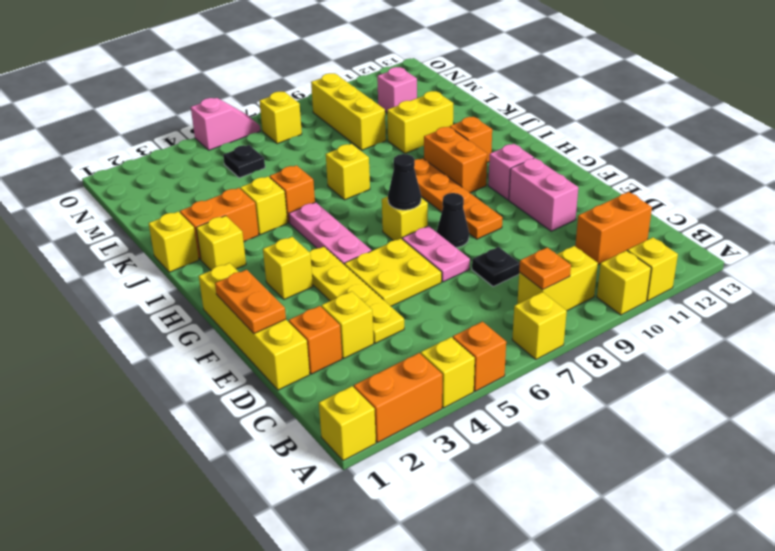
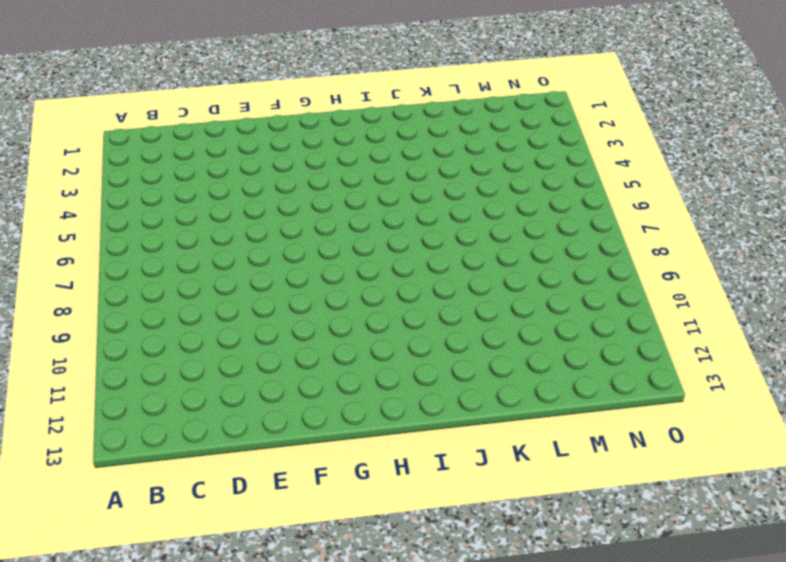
none -> yellow 1x1 brick [319,386,376,461]
none -> orange 1x2 brick [354,353,442,442]
none -> yellow 1x1 brick [421,337,475,408]
none -> orange 1x1 brick [453,322,506,391]

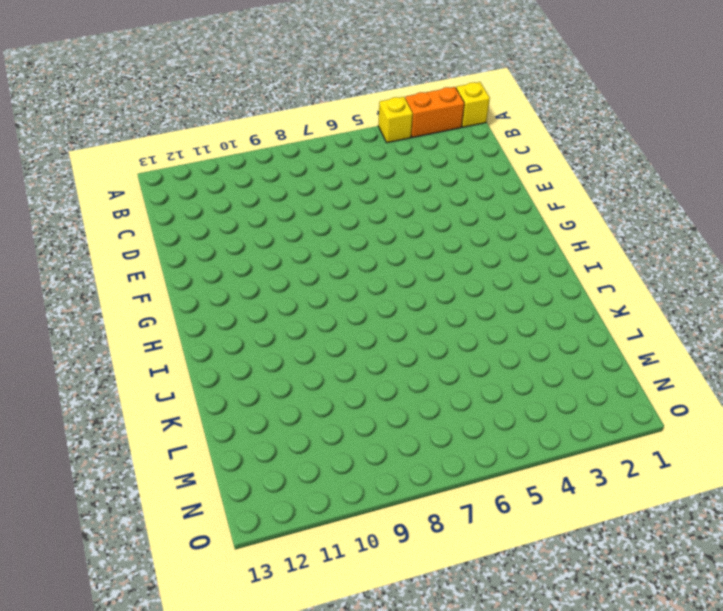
none -> orange 1x1 brick [453,322,506,391]
none -> yellow 1x1 brick [512,292,567,359]
none -> yellow 1x1 brick [597,250,651,315]
none -> yellow 1x1 brick [628,237,678,301]

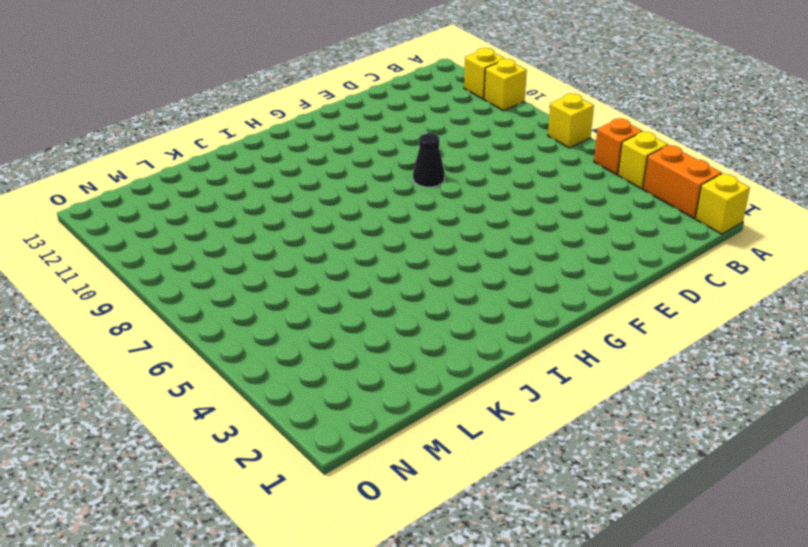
none -> yellow 1x2 brick [517,246,598,311]
none -> orange 1x2 brick [575,192,652,265]
none -> yellow 1x4 brick [199,263,310,390]
none -> orange 1x1 brick [289,306,342,374]

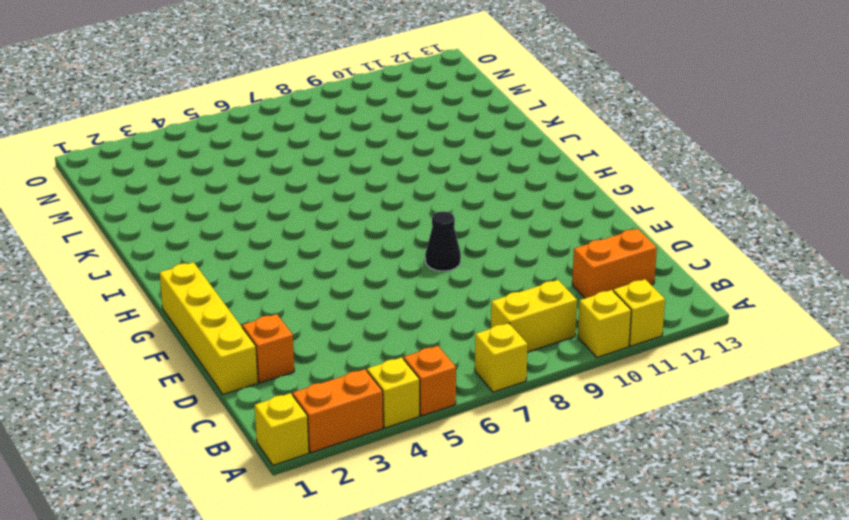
none -> yellow 1x1 brick [321,291,374,358]
none -> yellow 1x4 plate [310,247,404,343]
none -> black 1x1 plate [472,247,520,287]
none -> yellow 2x2 plate [344,238,442,306]

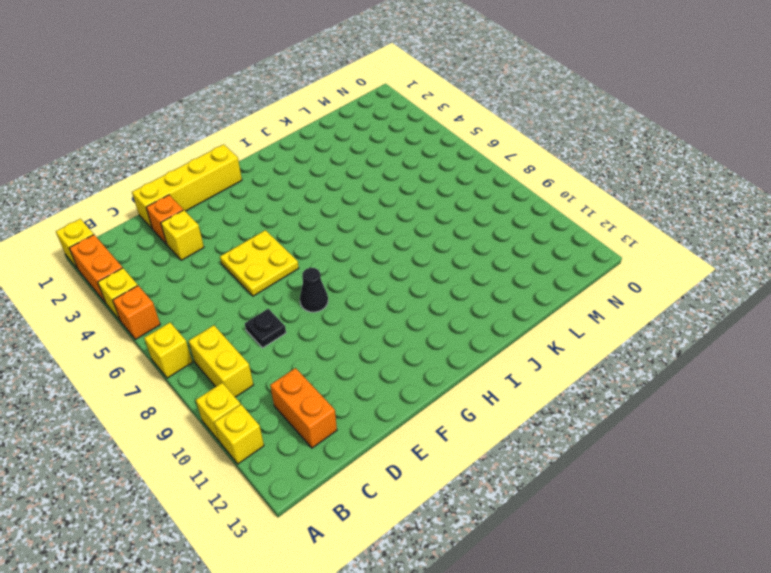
none -> yellow 1x4 plate [310,247,404,343]
none -> pink 1x2 plate [402,226,470,282]
none -> pink 1x2 brick [509,158,578,231]
none -> orange 1x4 plate [414,158,502,239]

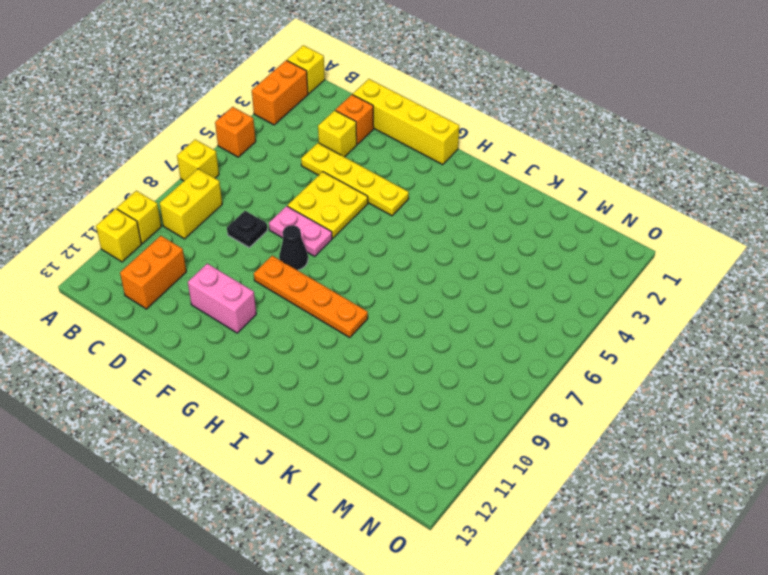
none -> yellow 1x1 brick [421,337,475,408]
none -> yellow 1x1 brick [263,237,313,299]
none -> pink 1x3 plate [289,202,371,265]
none -> yellow 1x1 brick [382,197,428,241]

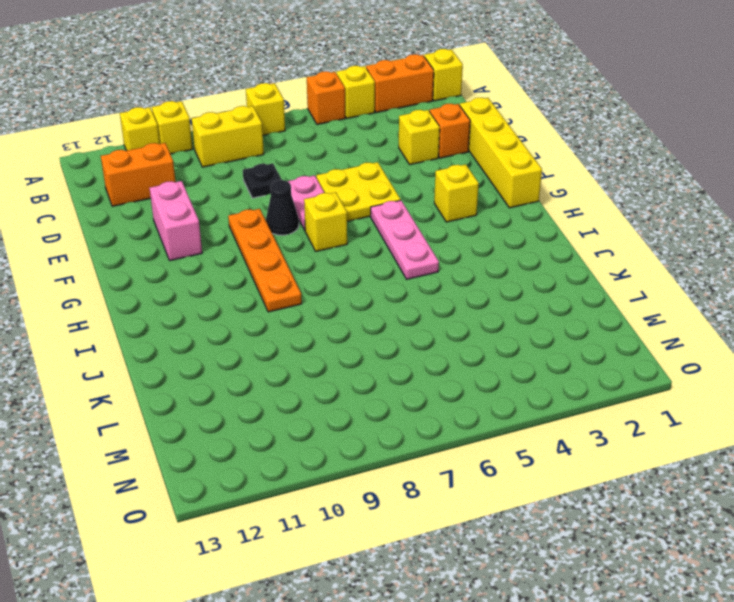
none -> yellow 1x4 plate [310,247,404,343]
none -> pink 1x1 brick [488,144,534,200]
none -> orange 1x2 brick [424,127,487,193]
none -> yellow 1x1 brick [196,216,246,270]

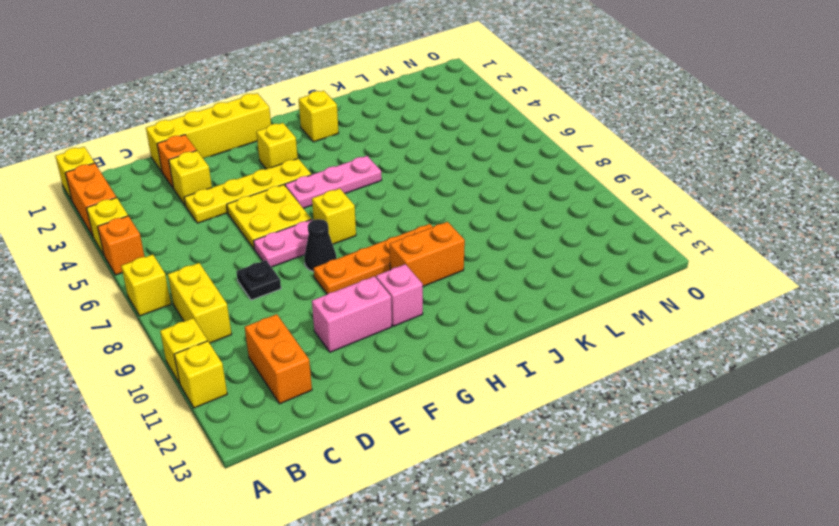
none -> orange 1x1 brick [450,116,492,163]
none -> yellow 1x1 brick [149,212,199,272]
none -> orange 1x2 brick [180,188,259,259]
none -> yellow 1x1 brick [240,177,287,235]

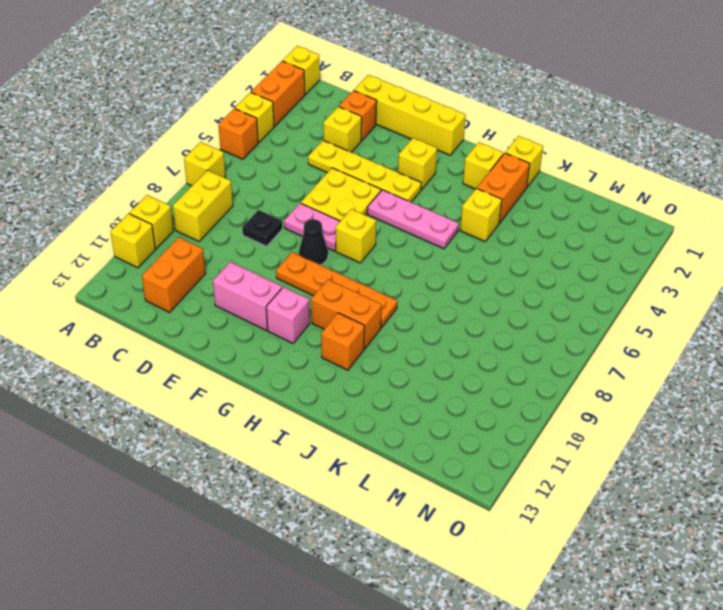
none -> orange 1x1 brick [269,165,315,223]
none -> yellow 1x1 brick [326,144,370,200]
none -> yellow 1x2 brick [387,91,453,153]
none -> yellow 1x3 brick [311,73,386,150]

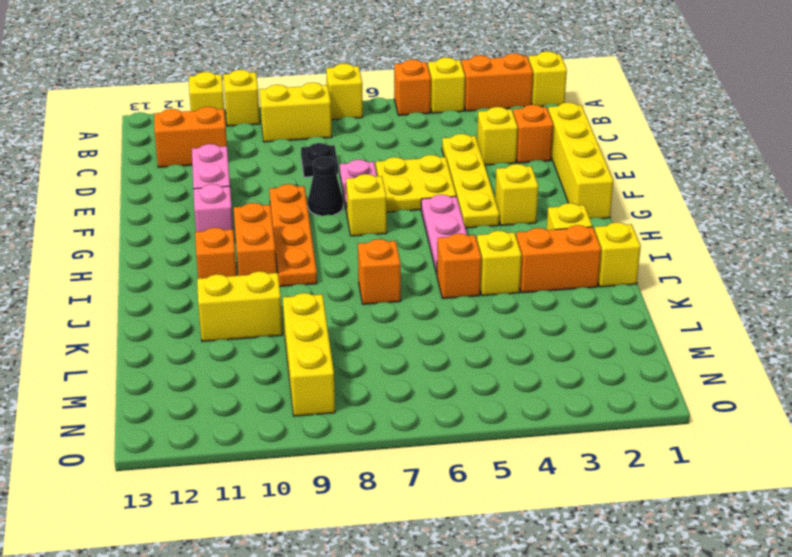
orange 1x1 brick [358,239,401,304] -> yellow 1x1 brick [326,144,370,200]
none -> black 1x1 plate [223,145,265,178]
none -> pink 1x1 brick [377,67,417,112]
none -> yellow 1x1 brick [259,92,302,144]
none -> pink 1x2 slope [191,98,260,150]

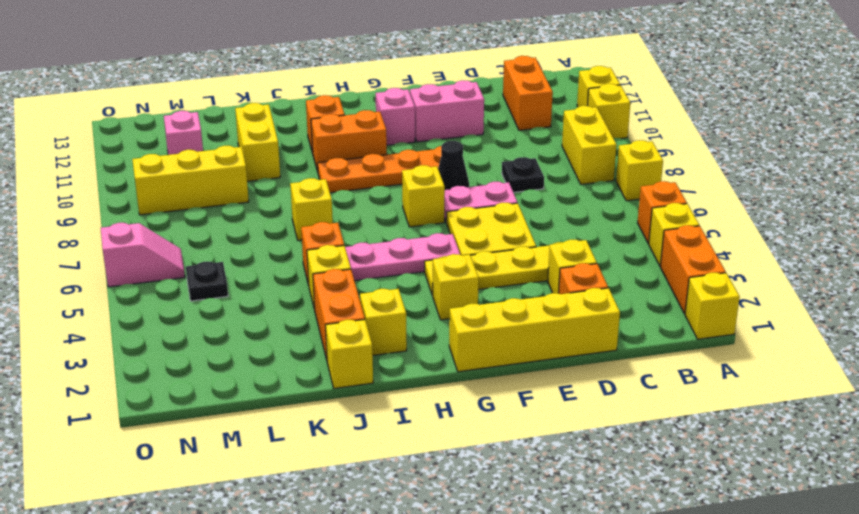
pink 1x2 slope [101,223,185,287] -> pink 1x2 slope turned to [191,98,260,150]
none -> yellow 1x1 brick [259,92,302,144]
none -> orange 1x1 plate [519,248,571,290]
none -> orange 1x2 plate [215,270,286,334]
none -> black 1x1 cone [388,154,421,210]

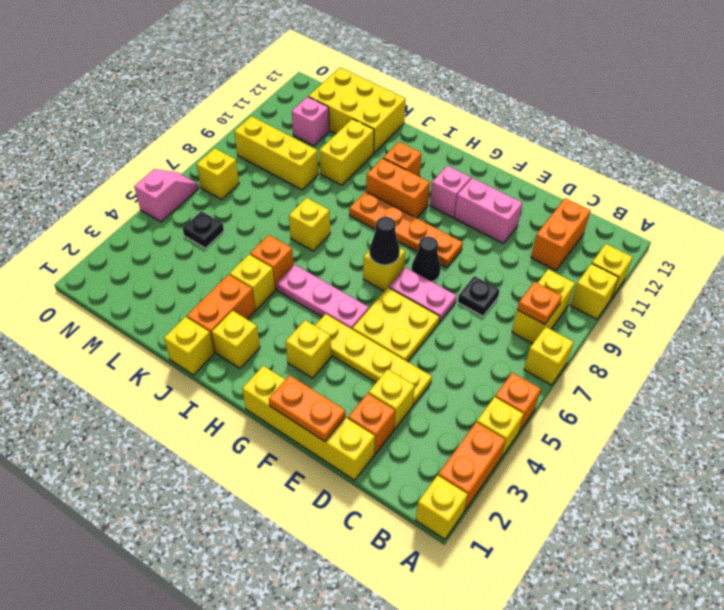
yellow 2x3 brick [308,68,406,153] -> none

